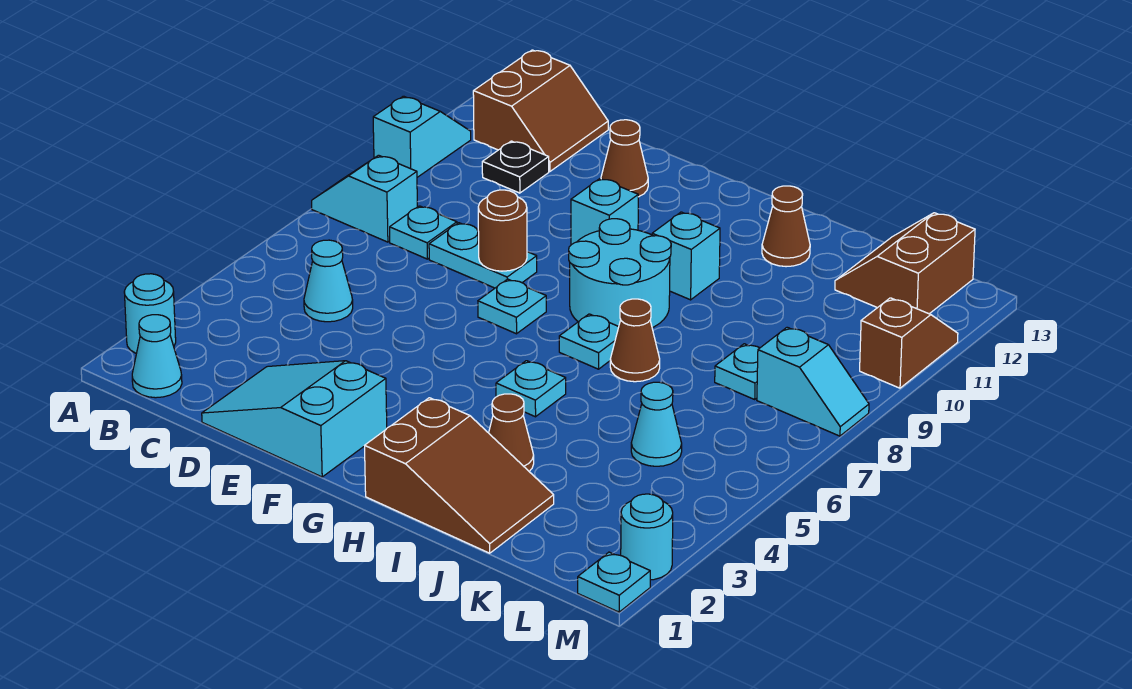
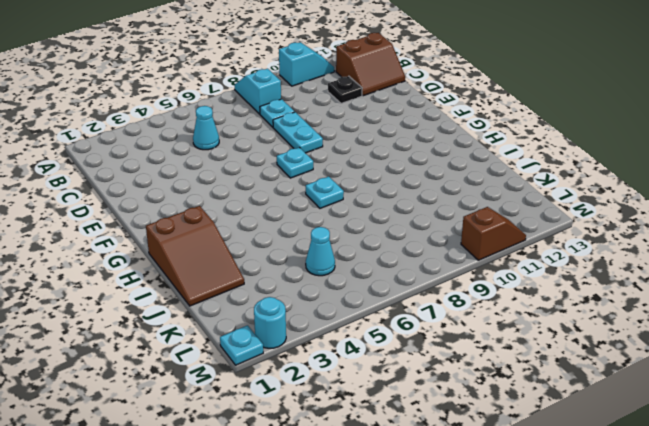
none -> cyan 1x1 round brick [124,274,176,353]
none -> cyan 1x1 cone [132,315,182,398]
none -> cyan 2x3 slope [202,361,387,477]

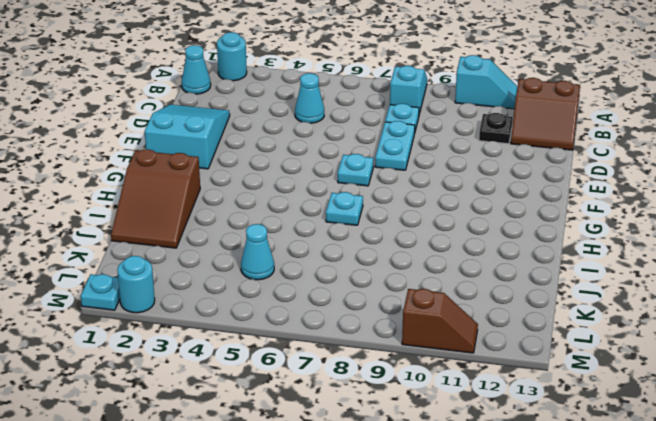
none -> brown 1x1 cone [601,120,648,197]
none -> cyan 1x1 brick [571,179,638,245]
none -> cyan 2x2 round brick [569,219,671,328]

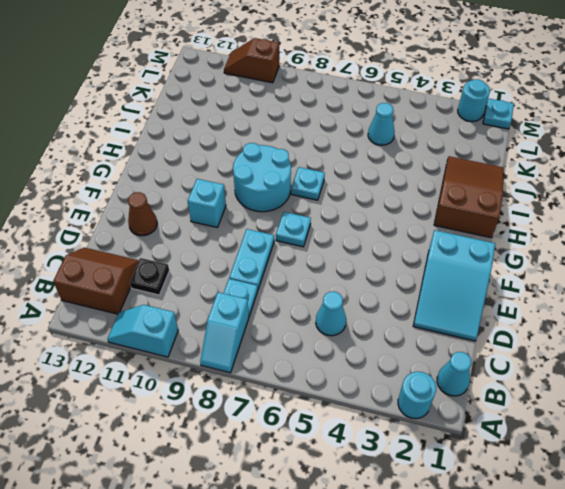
none -> cyan 1x1 plate [496,361,566,417]
none -> cyan 1x1 brick [652,212,720,300]
none -> brown 1x1 cone [489,394,534,471]

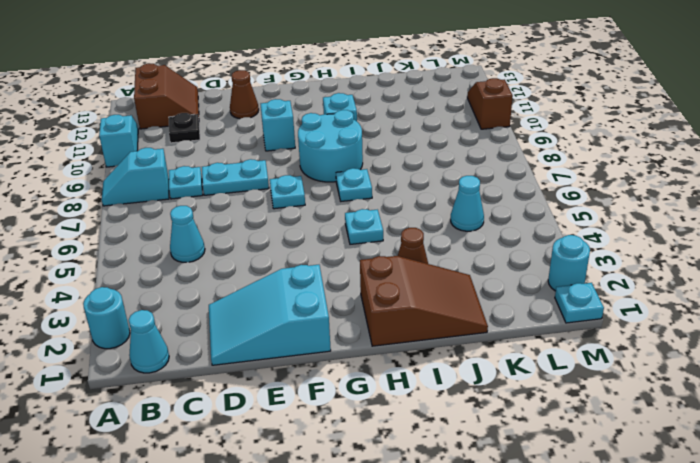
none -> brown 1x1 cone [610,299,660,382]
none -> brown 1x1 cone [762,186,810,267]
none -> cyan 1x1 plate [715,344,759,399]

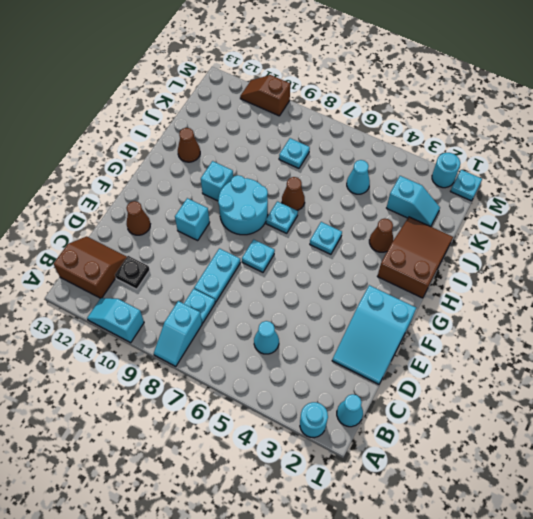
cyan 1x2 slope [387,176,440,226] -> cyan 1x2 slope turned to [757,327,869,436]
none -> brown 2x2 slope [835,213,975,314]
none -> brown 1x1 round brick [478,190,527,271]

